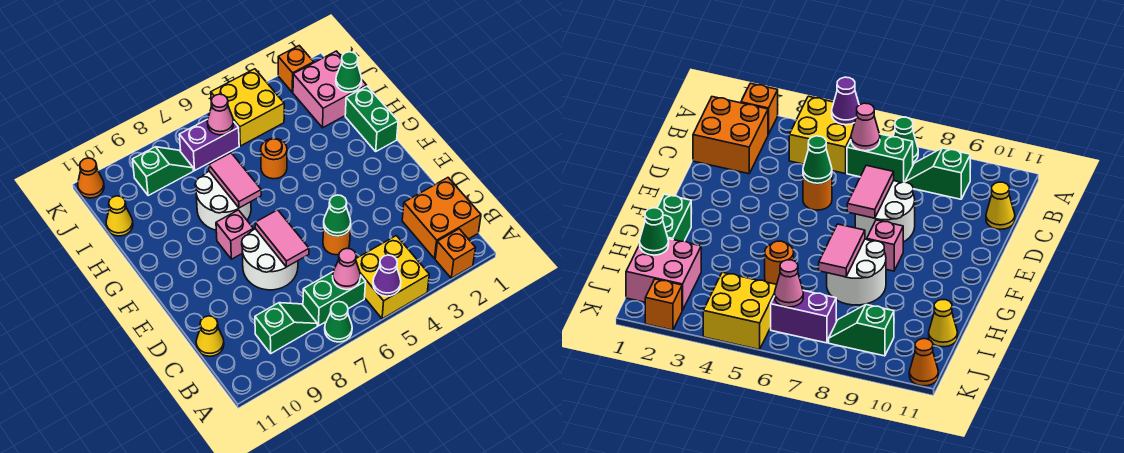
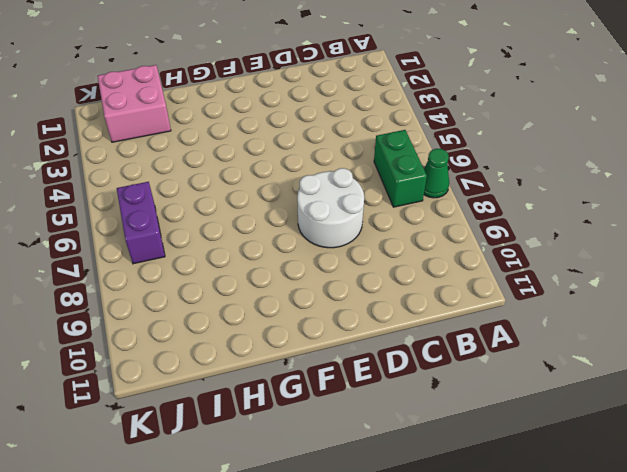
none -> orange 1x1 brick [435,229,475,278]
none -> yellow 2x2 brick [356,236,429,319]
none -> orange 2x2 brick [402,178,481,258]

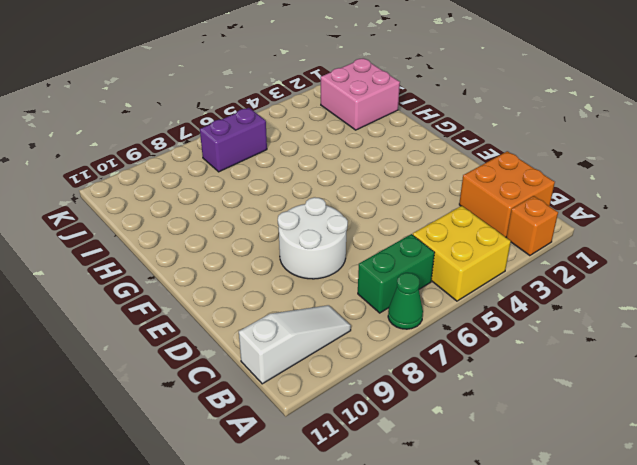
white 1x3 slope [239,305,351,384] -> green 1x2 slope [255,303,317,353]
none -> yellow 1x1 cone [196,316,224,356]
none -> orange 1x1 round brick [323,226,351,255]
none -> pink 1x1 brick [216,210,253,259]

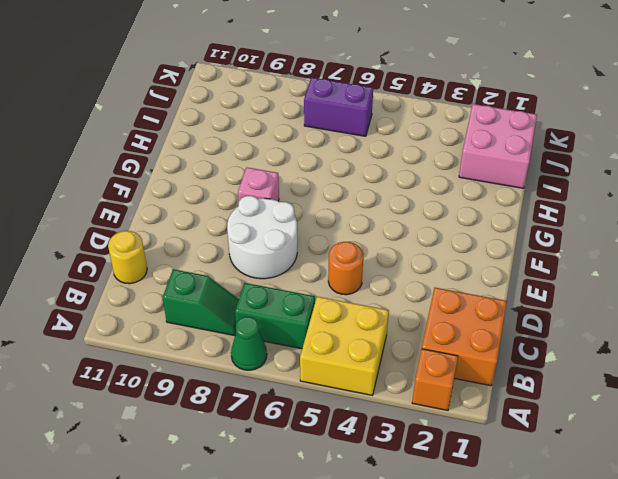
yellow 1x1 round brick [108,231,147,284] -> yellow 1x1 cone [196,316,224,356]
none -> green 1x2 brick [345,86,398,151]
none -> white 2x2 round brick [195,171,251,230]
none -> orange 1x1 round brick [261,138,287,179]

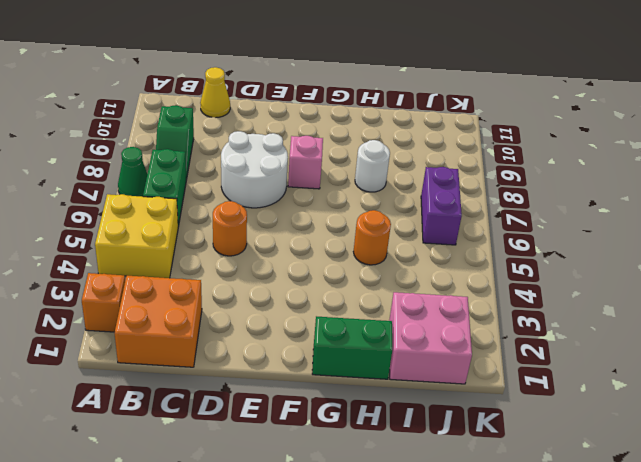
white 1x1 round brick [355,140,390,192] -> white 2x2 round brick [195,171,251,230]
none -> yellow 1x1 cone [106,196,133,236]
none -> yellow 2x2 brick [211,69,284,146]
none -> green 1x2 slope [132,147,193,196]

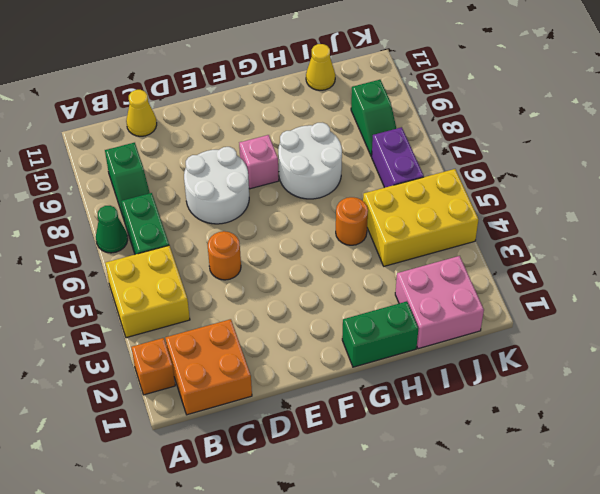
yellow 2x3 brick [363,169,479,266] -> yellow 2x2 brick [211,69,284,146]
none -> orange 1x1 brick [278,46,314,92]
none -> orange 1x1 cone [78,158,104,198]
none -> purple 1x1 cone [373,255,401,296]

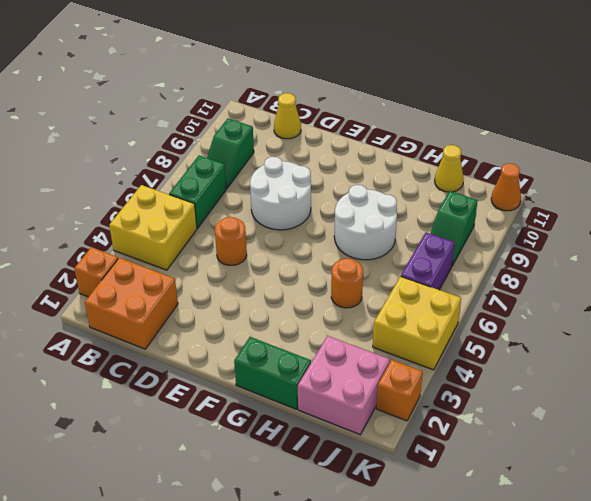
none -> green 1x1 cone [325,302,352,342]
none -> pink 1x1 brick [216,210,253,259]
none -> purple 1x1 cone [373,255,401,296]

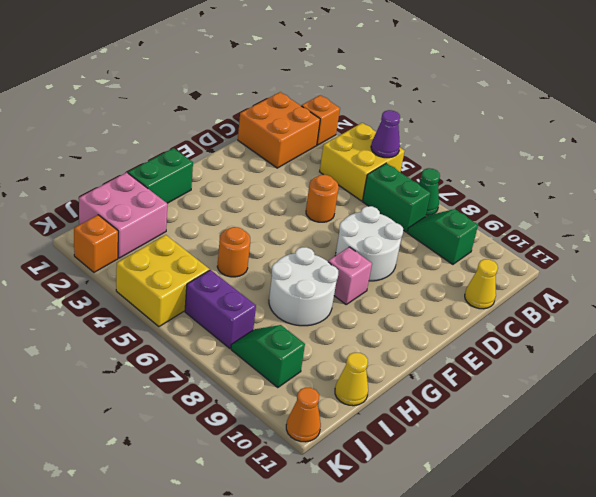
none -> pink 1x1 cone [333,248,360,290]
none -> green 1x1 cone [324,195,351,236]
none -> pink 1x2 tile [255,210,309,267]

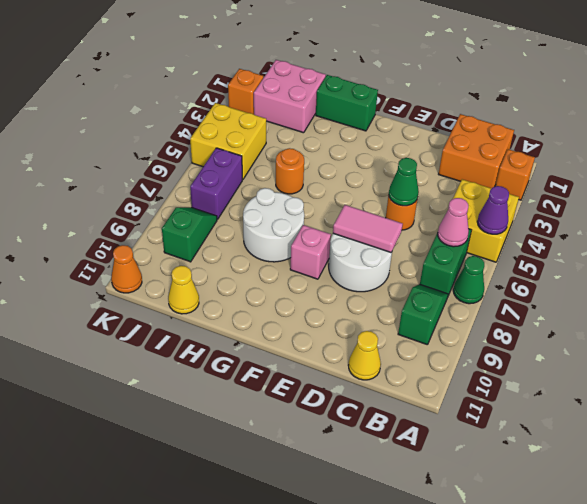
none -> pink 1x2 tile [209,153,261,208]
none -> green 1x1 cone [336,52,362,92]
none -> pink 1x1 cone [207,94,234,135]

